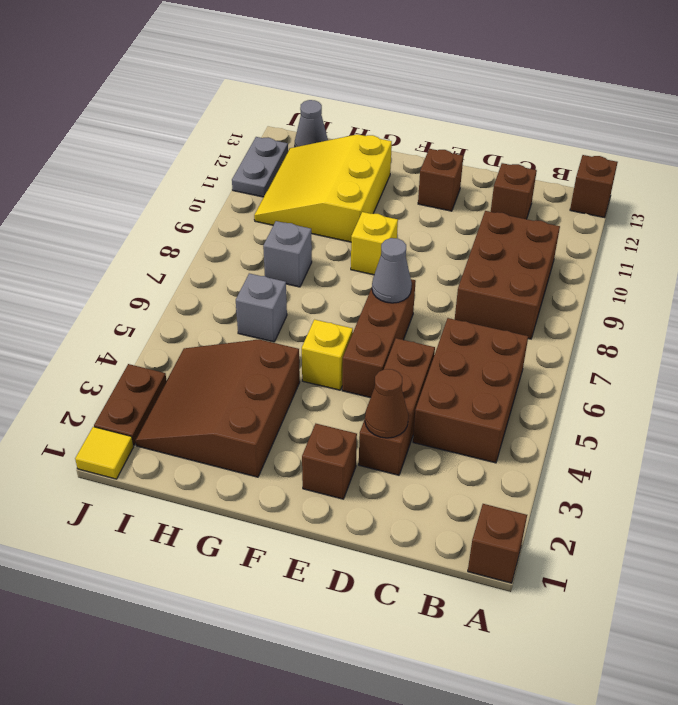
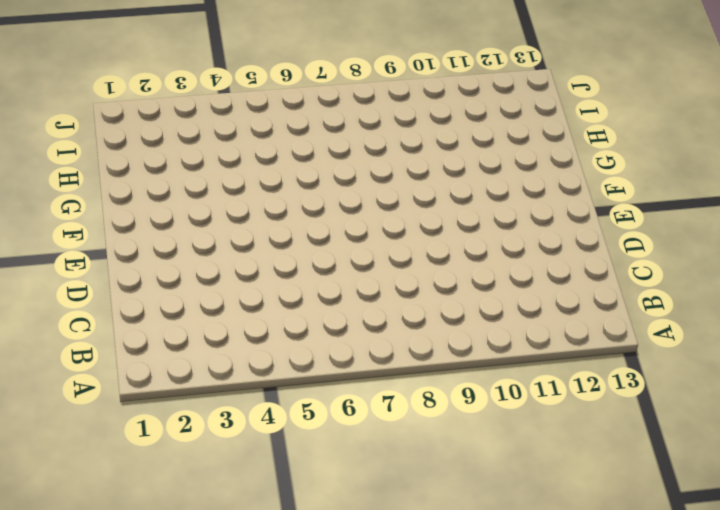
none -> brown 1x1 brick [468,504,527,583]
none -> brown 1x1 brick [570,155,618,218]
none -> brown 2x3 brick [413,318,528,463]

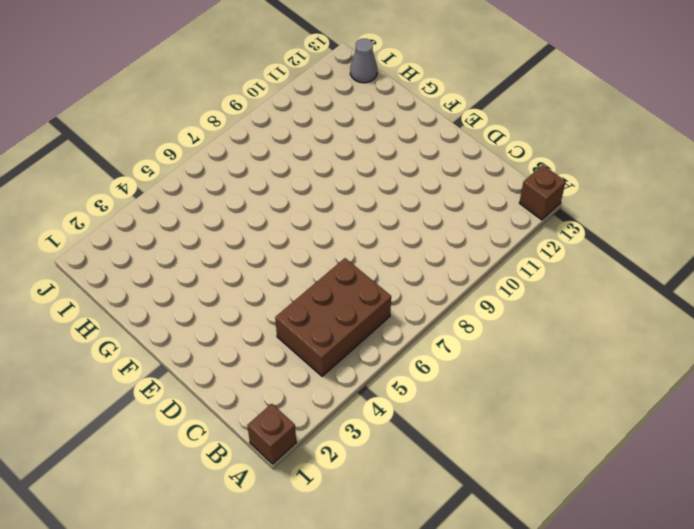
none -> brown 2x3 brick [455,211,560,339]
none -> brown 1x1 brick [491,163,537,219]
none -> brown 1x3 brick [359,338,435,475]

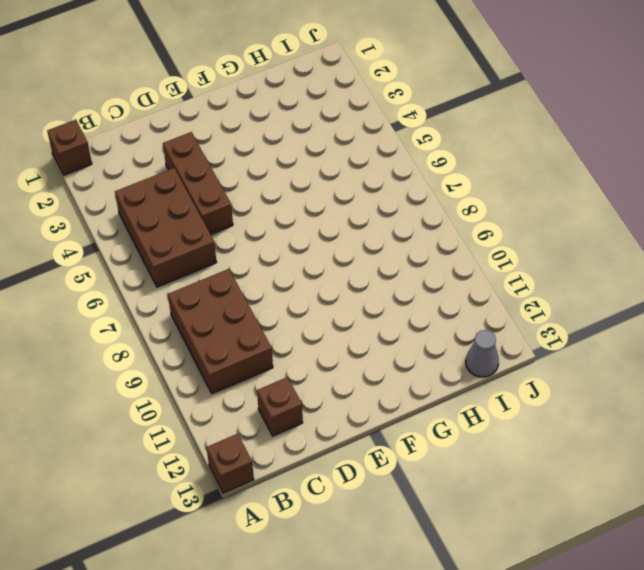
none -> brown 1x1 brick [302,424,357,499]
none -> brown 1x3 brick [342,279,416,398]
none -> brown 1x1 brick [418,149,463,211]

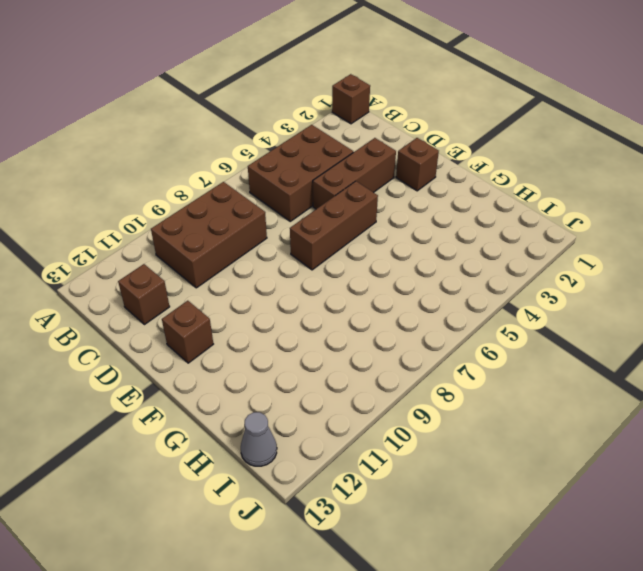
none -> brown 1x1 brick [570,155,618,218]
none -> yellow 1x1 brick [302,320,353,390]
none -> yellow 1x1 brick [351,212,398,275]

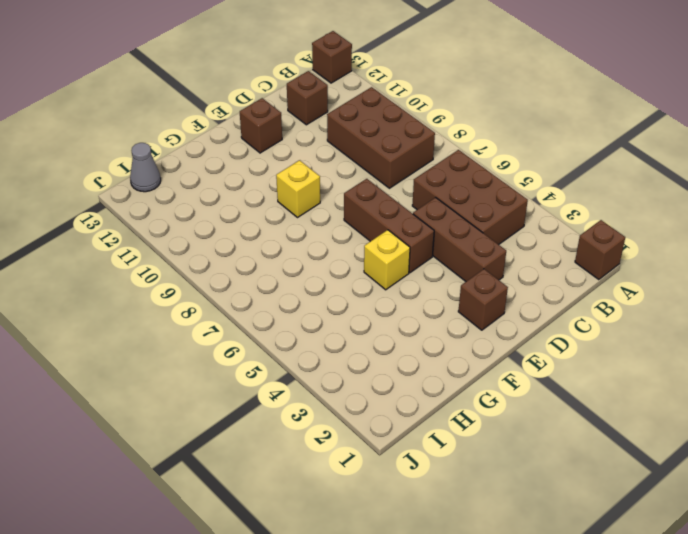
none -> brown 3x3 slope [135,339,300,477]
none -> yellow 3x3 slope [254,134,392,242]
none -> grey 1x1 brick [236,273,287,342]

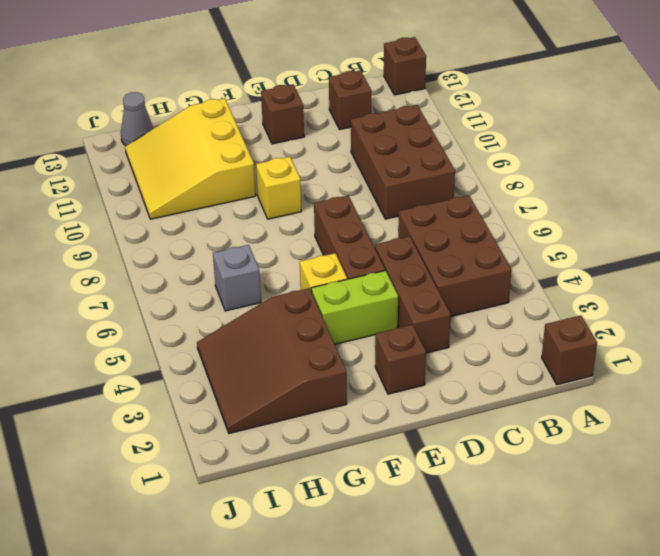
lime 1x2 brick [311,271,398,344] -> none
none -> grey 1x1 brick [263,221,312,287]
none -> yellow 1x1 tile [75,427,133,479]
none -> brown 1x2 plate [94,364,167,445]

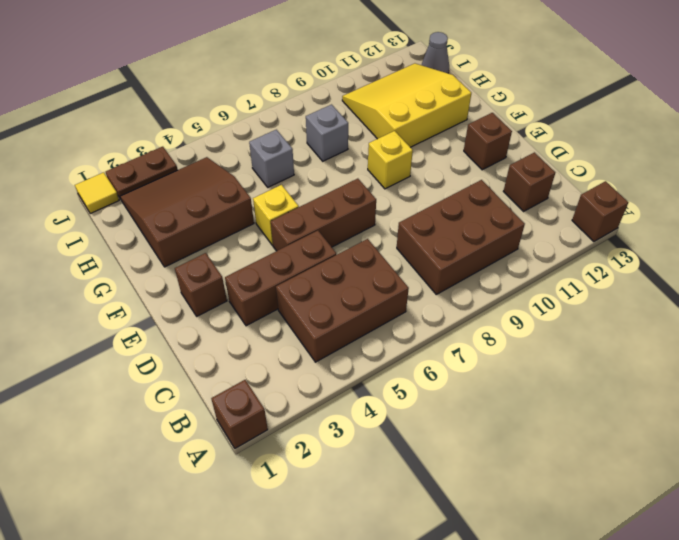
none -> grey 1x2 plate [232,137,288,197]
none -> brown 1x1 cone [365,369,408,438]
none -> grey 1x1 cone [372,238,412,303]

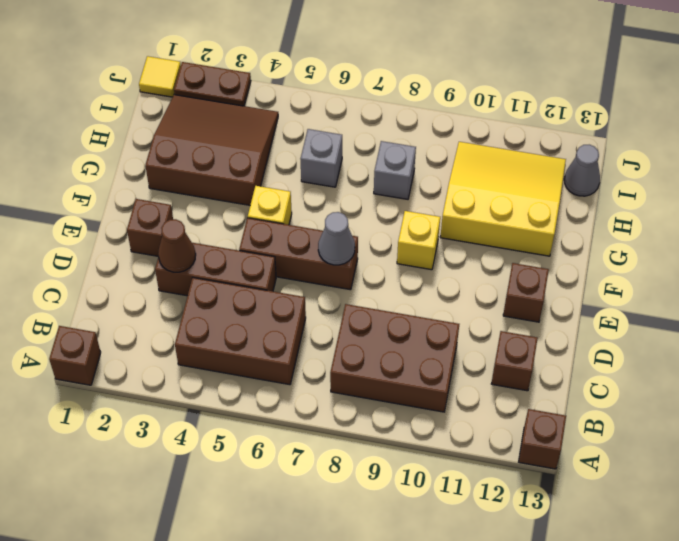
none -> grey 1x2 plate [232,137,288,197]

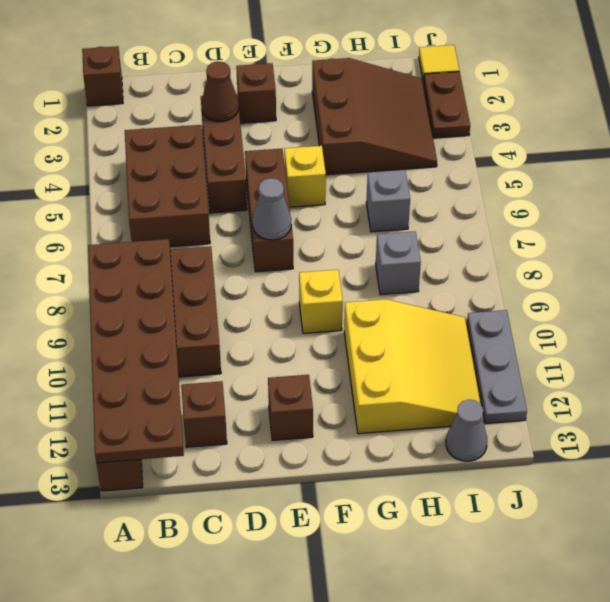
brown 2x6 plate [88,239,184,463] -> none
grey 1x3 plate [467,310,527,424] -> grey 1x2 plate [232,137,288,197]

